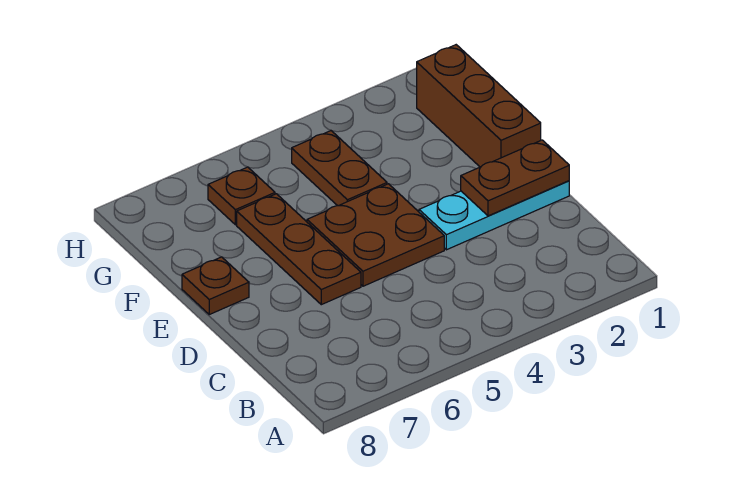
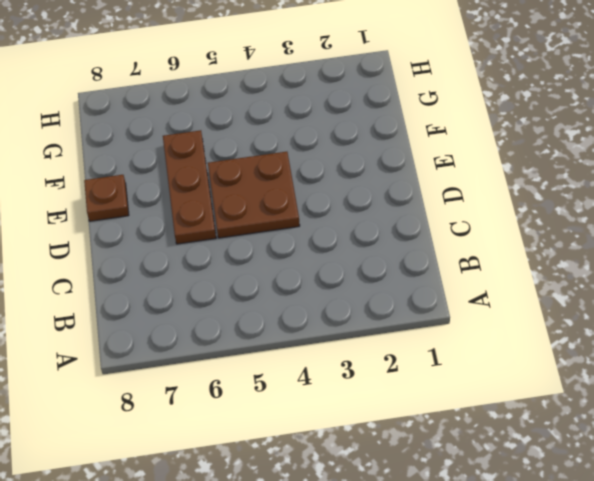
none -> cyan 1x3 plate [419,181,569,250]
none -> brown 1x3 brick [417,45,541,167]

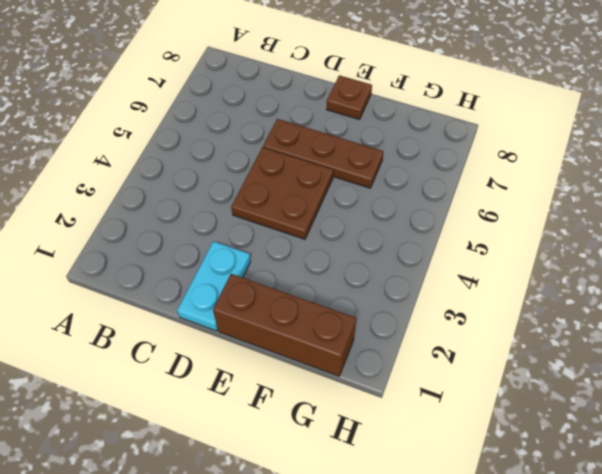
cyan 1x2 plate [177,241,251,331] -> cyan 1x3 plate [419,181,569,250]
none -> brown 1x2 plate [292,131,387,206]
none -> brown 1x1 plate [208,167,275,225]

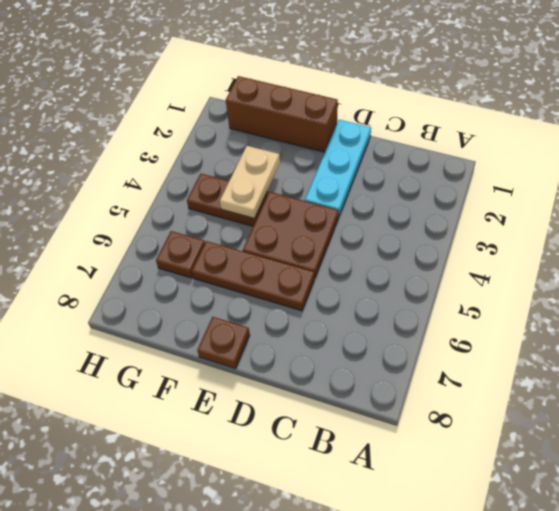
tan 1x2 plate [220,146,280,218] -> none
none -> brown 1x2 plate [461,140,569,216]

